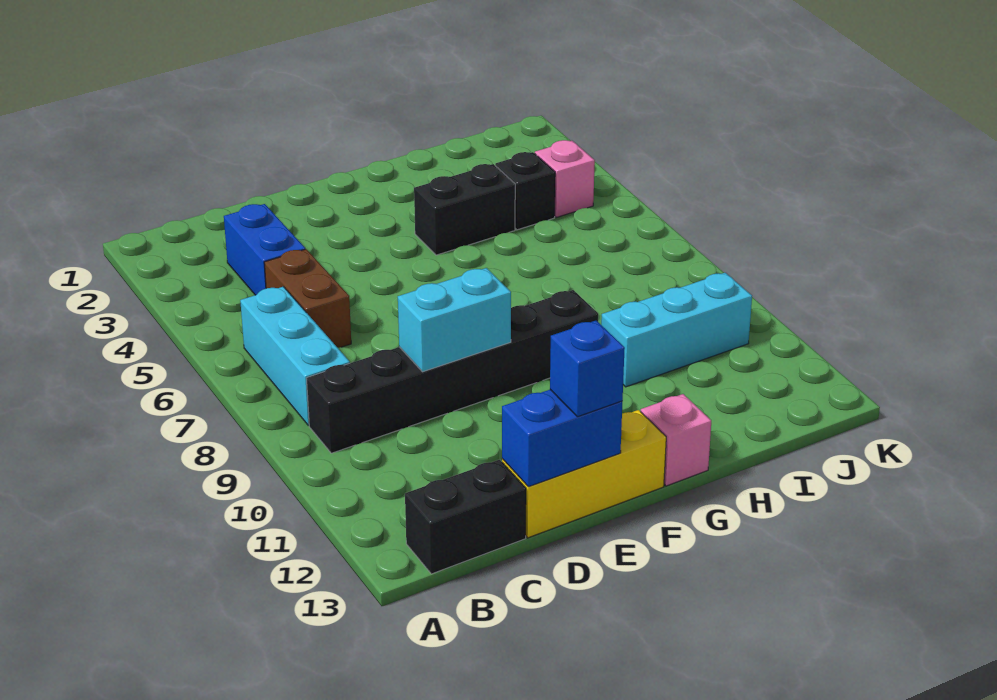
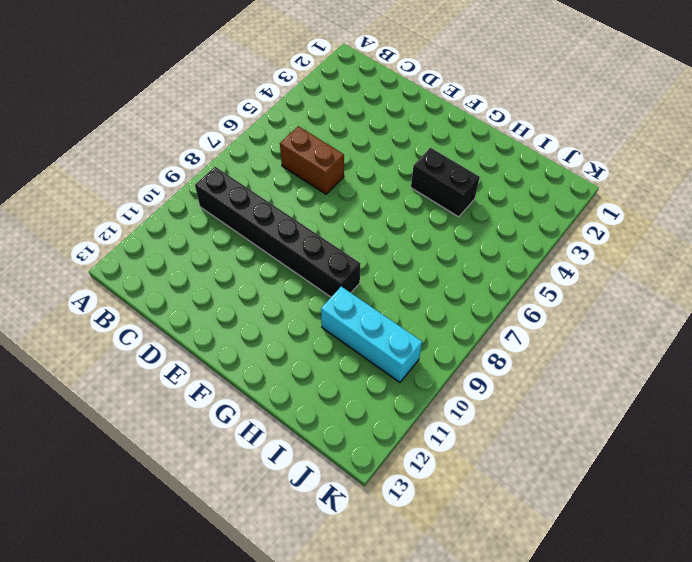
brown 1x2 brick [280,126,344,194] -> brown 1x2 brick turned to [264,249,351,348]
none -> cyan 1x3 brick [240,287,350,425]
none -> black 1x2 brick [405,460,526,574]
none -> blue 1x2 brick [224,204,305,295]

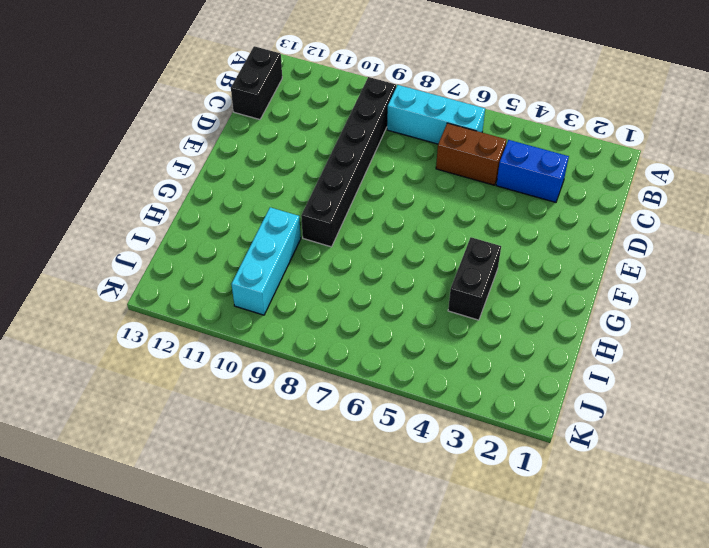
none -> yellow 1x3 brick [502,410,666,538]
none -> pink 1x1 brick [641,394,711,486]
none -> black 1x1 brick [495,152,555,230]

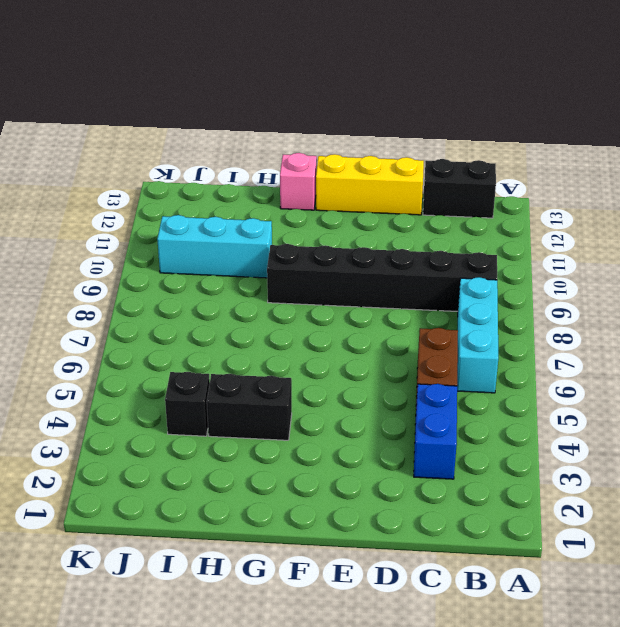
none -> pink 1x1 brick [535,140,595,217]
none -> cyan 1x2 brick [398,268,511,372]
none -> blue 1x2 brick [502,390,622,487]

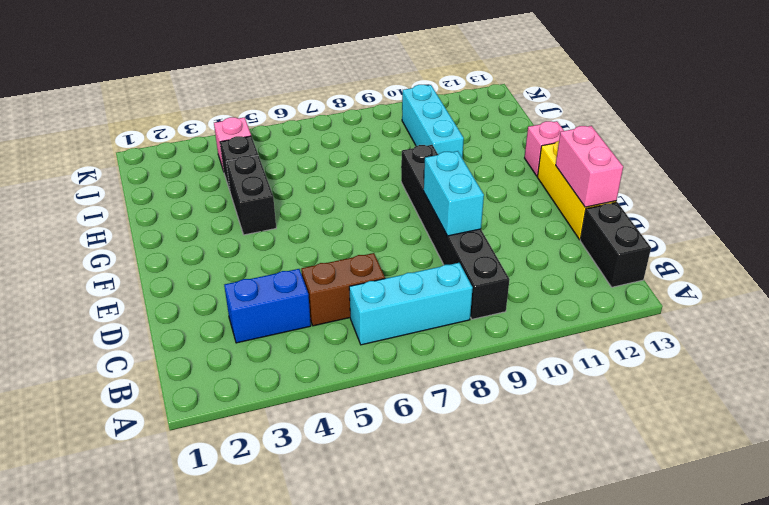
pink 1x2 brick [556,126,623,207] -> blue 1x2 brick [502,390,622,487]
none -> blue 1x1 brick [550,321,625,417]

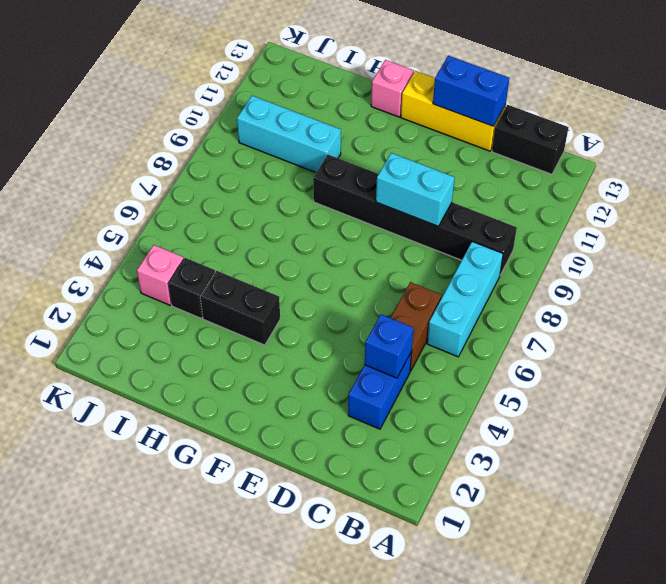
blue 1x1 brick [365,314,413,378] -> blue 1x1 brick moved to [550,321,625,417]

